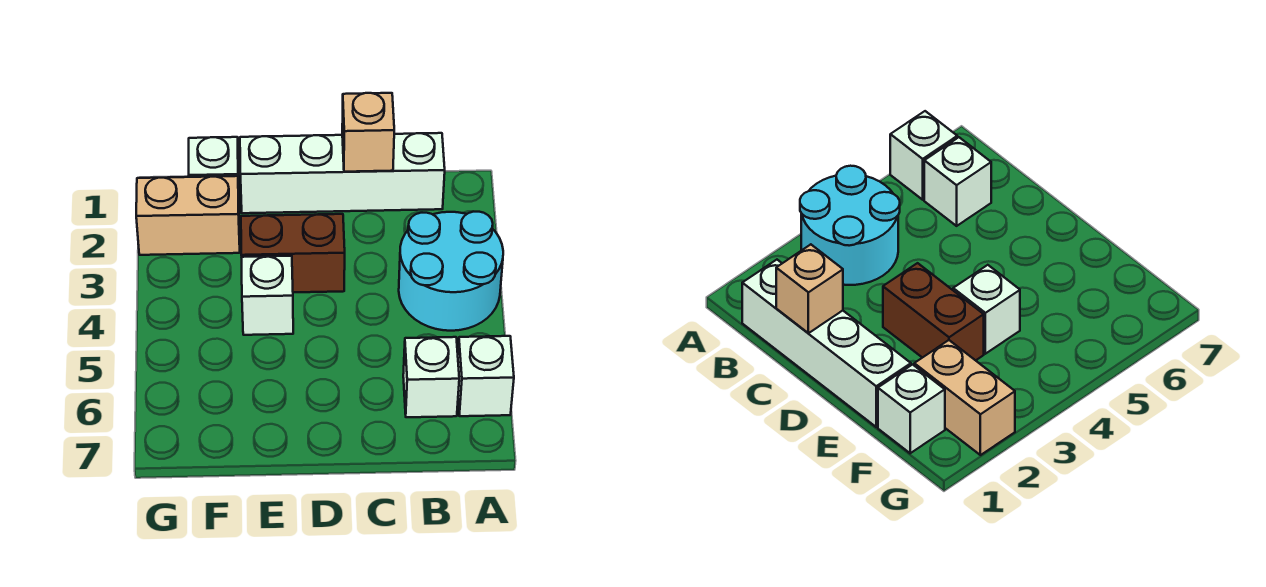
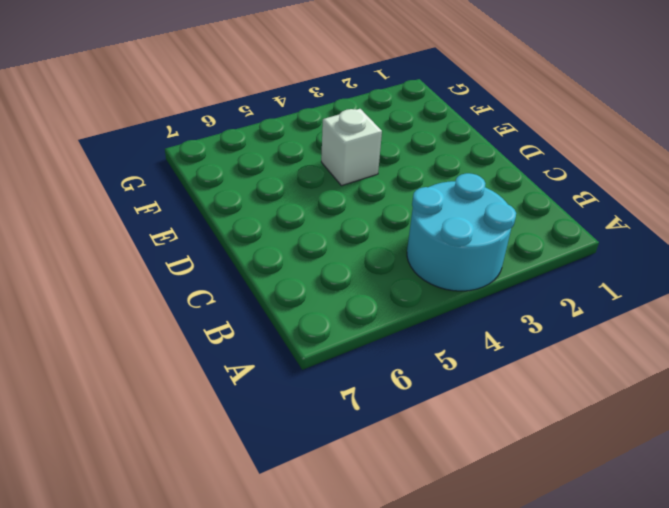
none -> white 1x1 brick [458,336,514,416]
none -> white 1x4 brick [240,133,445,213]

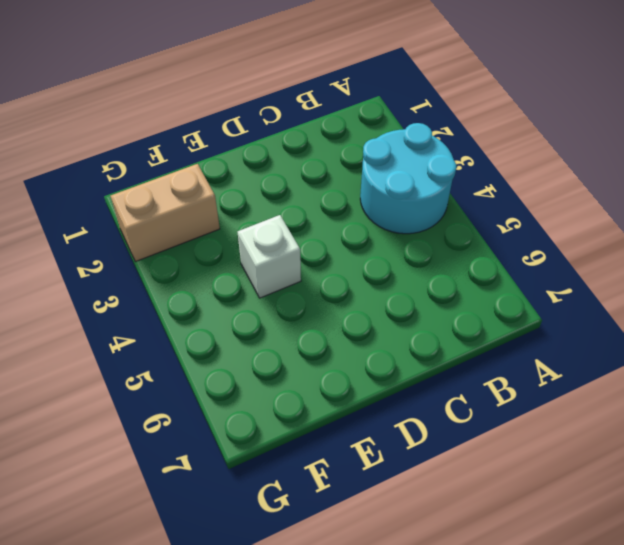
none -> white 1x1 brick [458,336,514,416]
none -> white 1x4 brick [240,133,445,213]

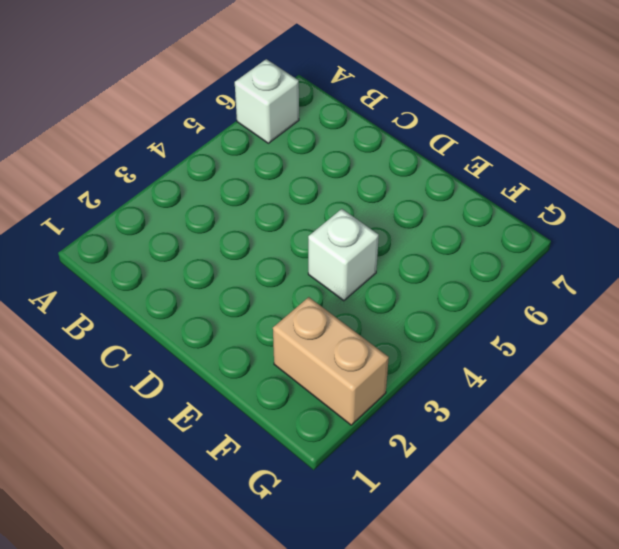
none -> cyan 2x2 round brick [399,212,503,331]
none -> white 1x4 brick [240,133,445,213]

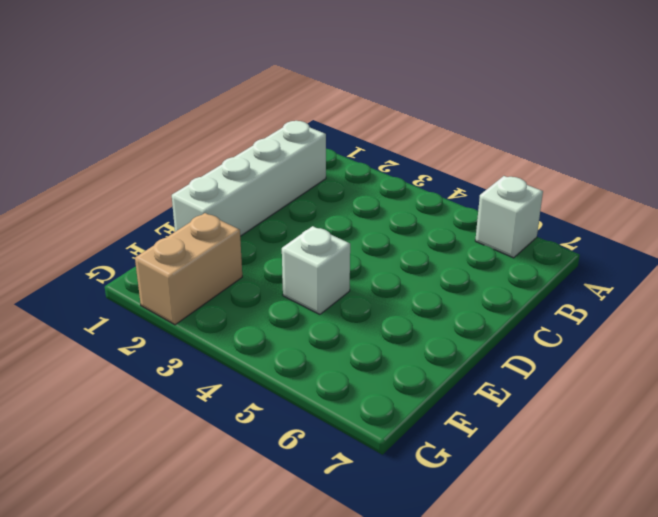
none -> cyan 2x2 round brick [399,212,503,331]
none -> white 1x1 brick [403,337,459,417]

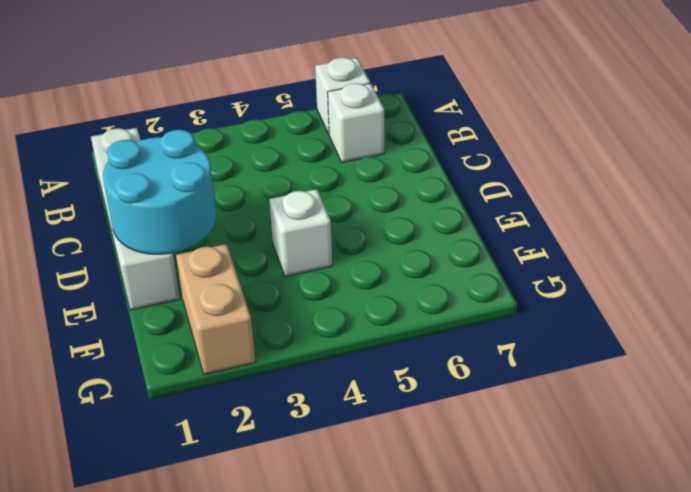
cyan 2x2 round brick [103,130,216,254] -> cyan 2x2 round brick moved to [399,212,503,331]
none -> brown 1x2 brick [241,214,345,293]
none -> white 1x1 brick [189,137,239,190]

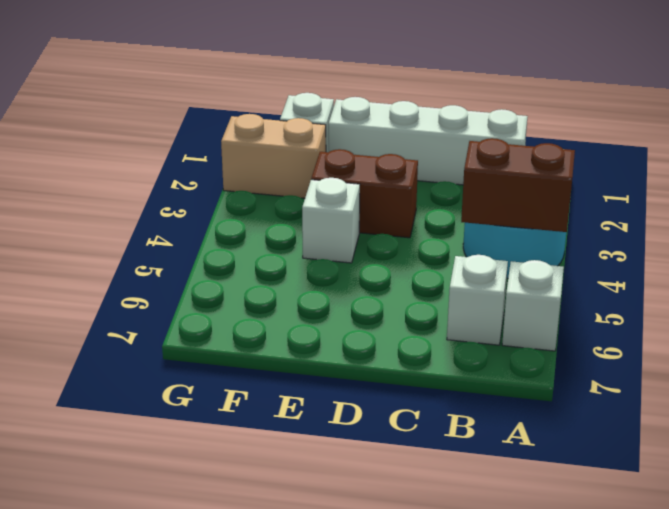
brown 1x2 brick [461,138,575,232] -> none
none -> tan 1x1 brick [342,93,394,172]

